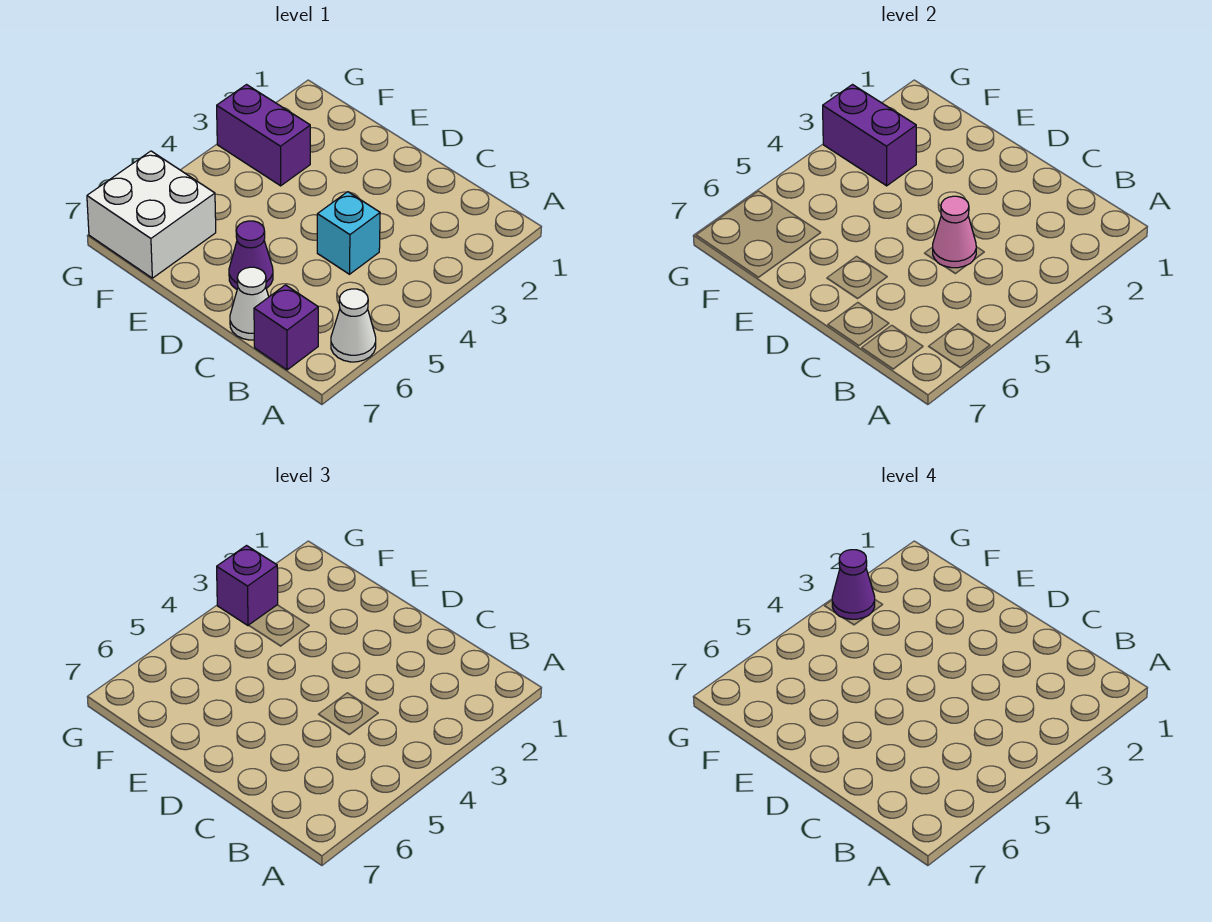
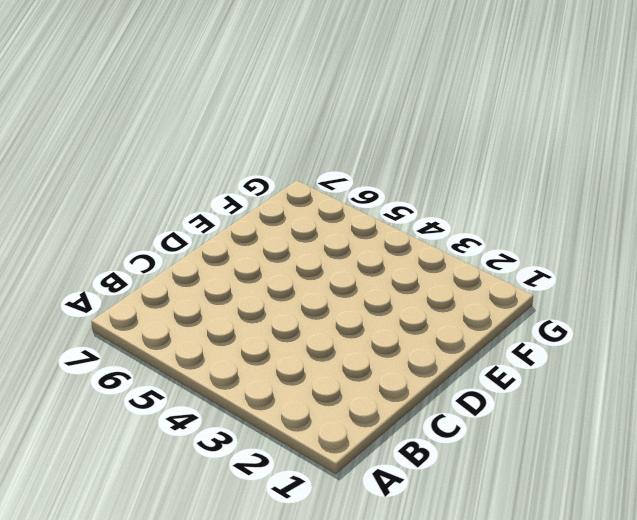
none -> white 1x1 cone [331,289,376,362]
none -> purple 1x1 brick [254,285,318,370]

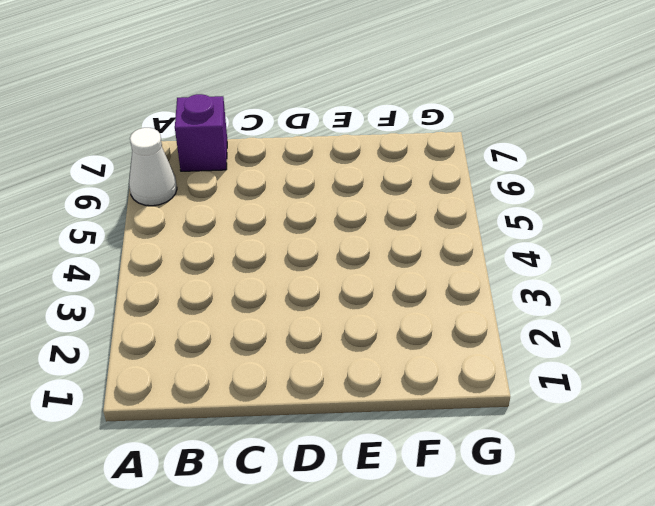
none -> cyan 1x1 brick [317,192,380,274]
none -> white 1x1 cone [230,267,269,340]

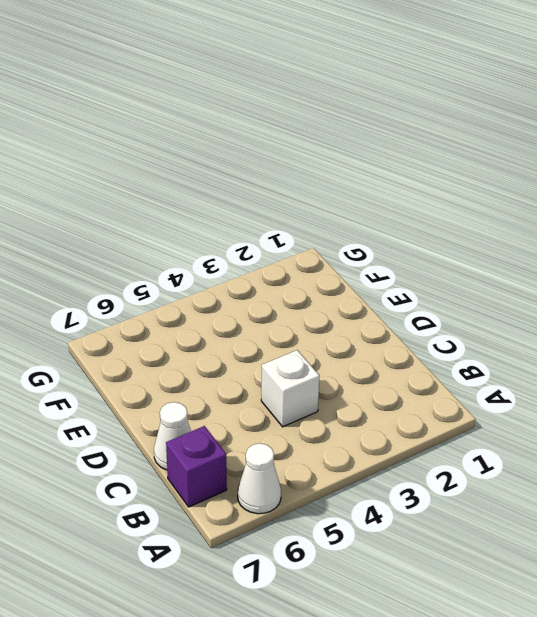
white 1x1 brick [261,350,320,427] -> cyan 1x1 brick [317,192,380,274]
none -> purple 1x1 cone [229,221,273,289]
none -> purple 1x2 brick [217,85,310,186]

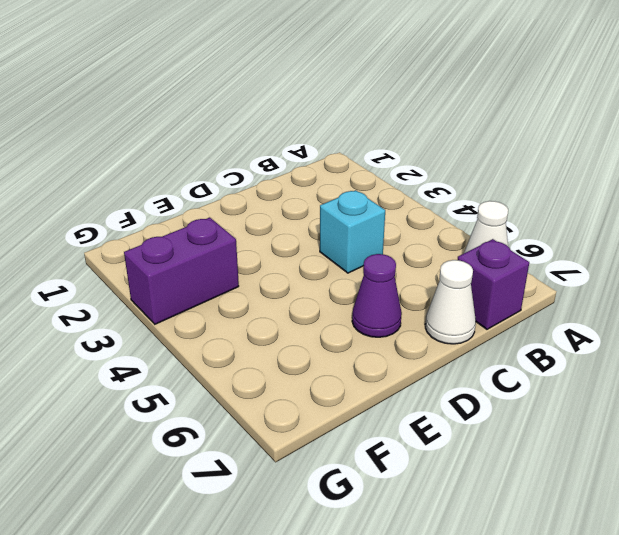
none -> white 2x2 brick [87,151,216,278]
none -> pink 1x1 cone [933,196,976,268]

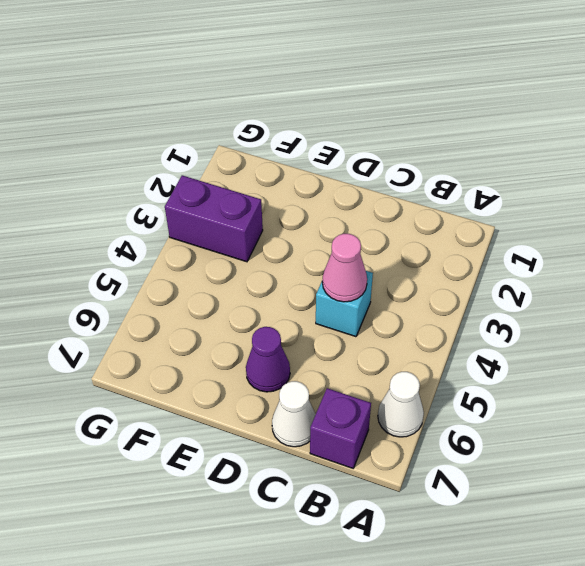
none -> white 2x2 brick [87,151,216,278]
none -> purple 1x2 brick [823,85,916,186]

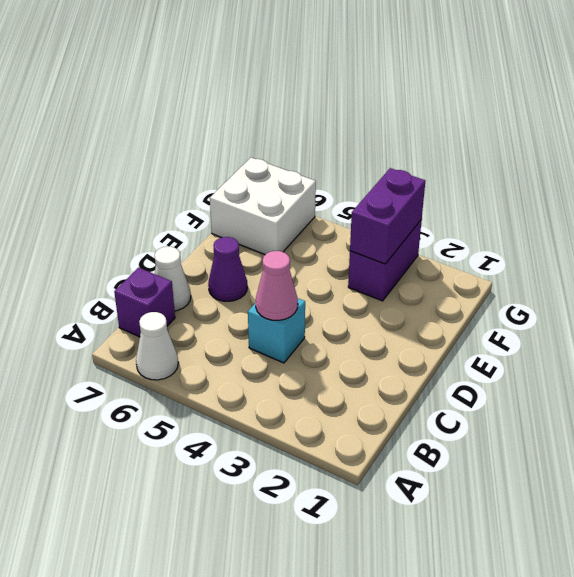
none -> purple 1x1 brick [217,546,278,626]
none -> purple 1x1 cone [832,550,875,619]

